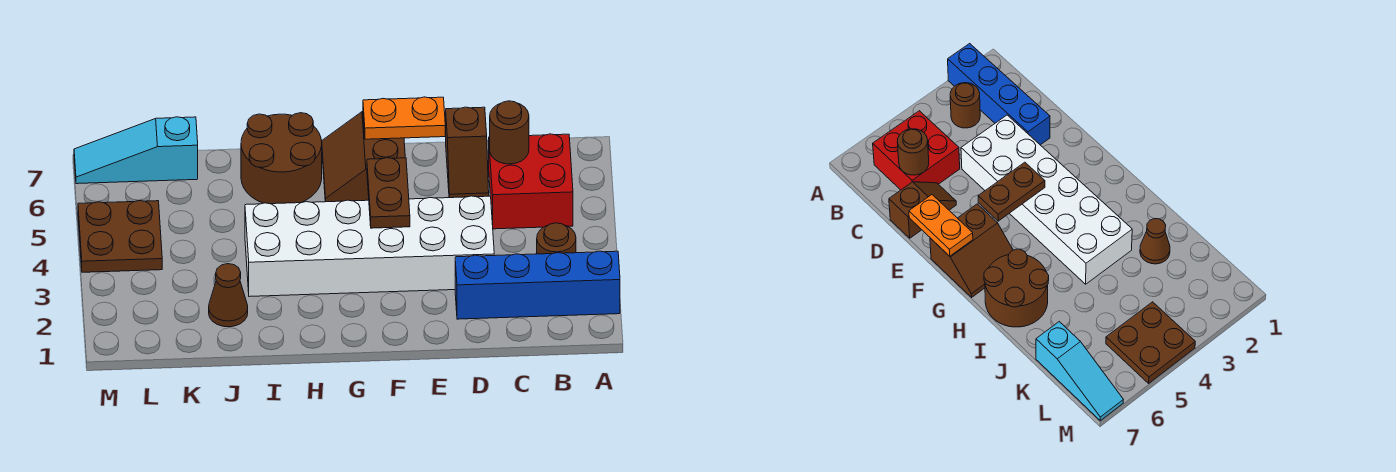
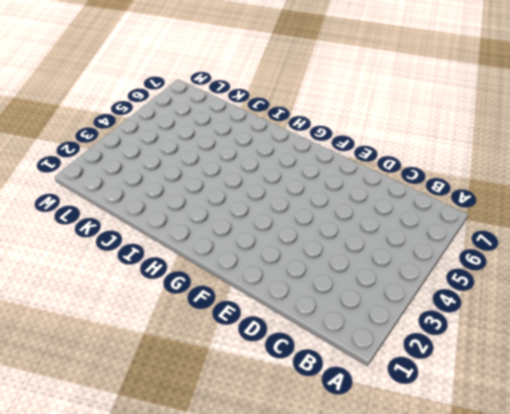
none -> blue 1x4 brick [455,251,620,319]
none -> brown 1x1 round brick [537,223,576,254]
none -> red 2x2 brick [489,134,573,229]

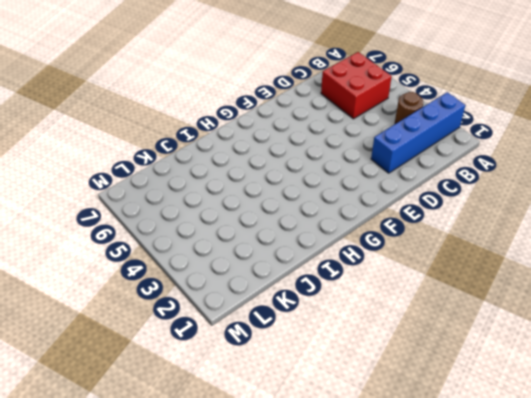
none -> white 2x6 brick [245,196,494,297]
none -> brown 1x2 slope [446,107,489,198]
none -> brown 2x2 slope [322,112,405,202]

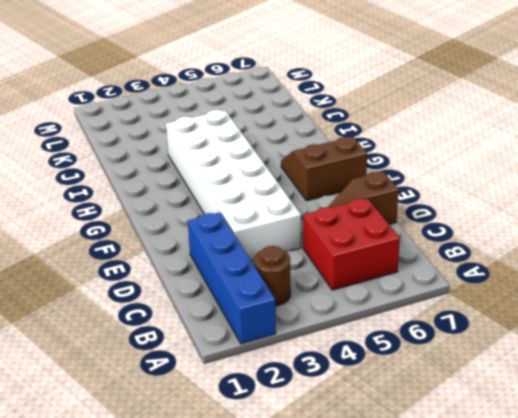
none -> brown 2x2 round brick [241,113,322,204]
none -> brown 1x1 cone [209,264,248,327]
none -> cyan 1x3 slope [74,117,198,184]

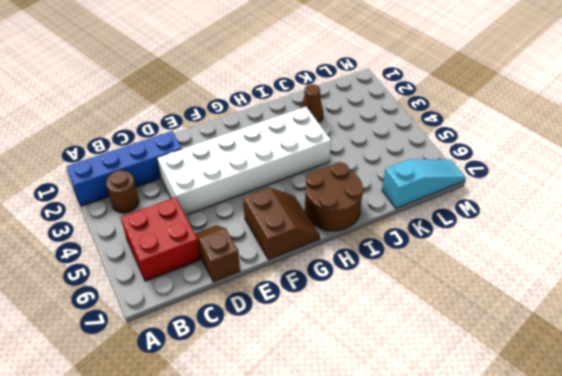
none -> brown 2x2 plate [78,201,162,272]
none -> brown 1x1 round brick [490,101,529,164]
none -> orange 1x2 plate [363,97,445,139]

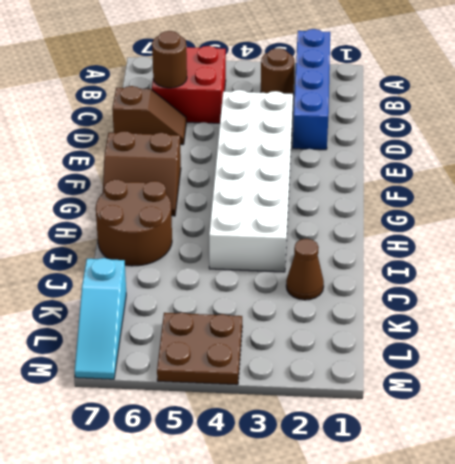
none -> orange 1x2 plate [363,97,445,139]
none -> brown 1x2 plate [367,158,410,228]

